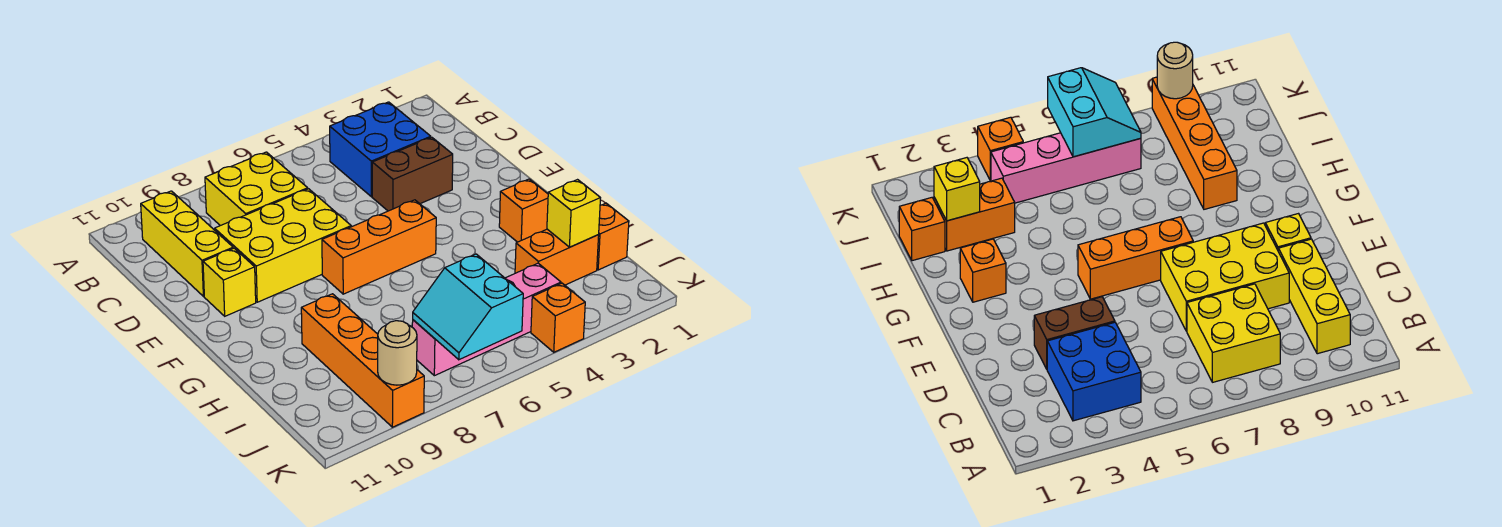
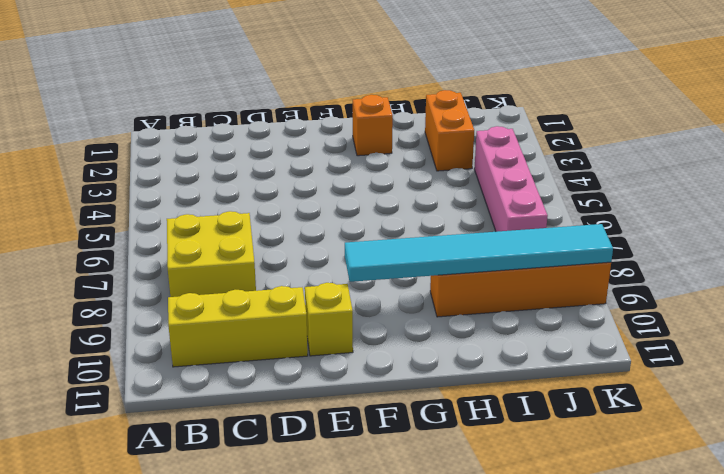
cyan 1x6 tile [345,224,613,282] -> tan 1x1 round brick [378,321,417,385]
none -> blue 2x2 brick [330,102,431,197]
none -> brown 1x2 brick [372,137,453,211]
none -> yellow 2x3 brick [215,189,351,302]

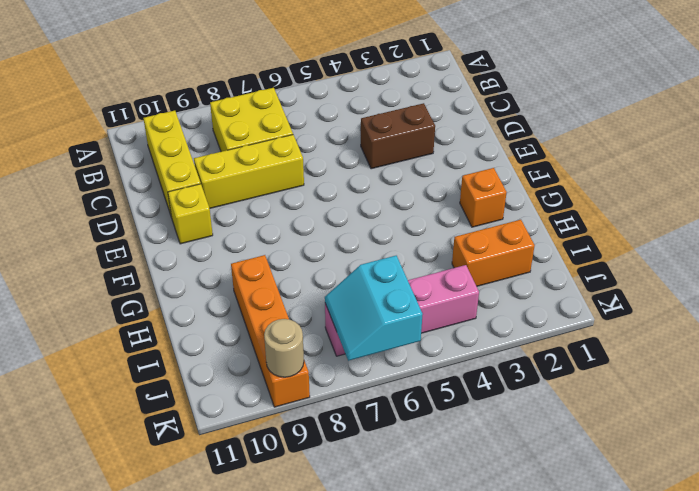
yellow 1x3 brick [194,135,304,208] -> yellow 2x3 brick [215,189,351,302]
none -> blue 2x2 brick [330,102,431,197]
none -> orange 1x3 brick [322,200,436,294]
none -> orange 1x1 brick [597,203,629,270]

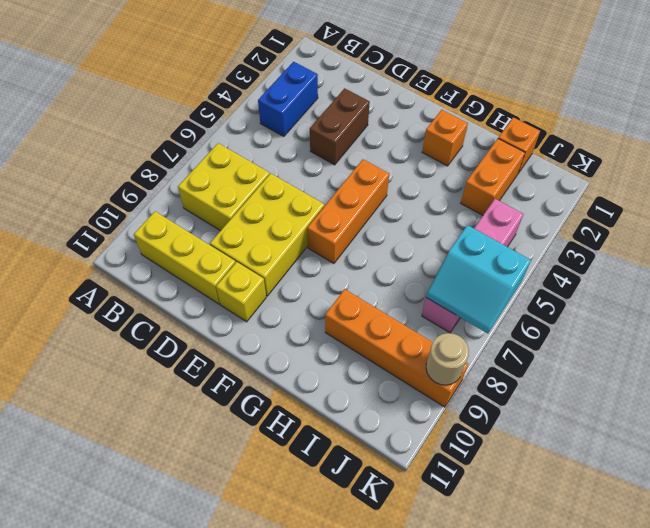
blue 1x2 brick [258,62,318,137] -> blue 2x2 brick [330,102,431,197]
none -> orange 1x1 brick [531,283,585,352]
none -> yellow 1x1 brick [547,180,600,247]

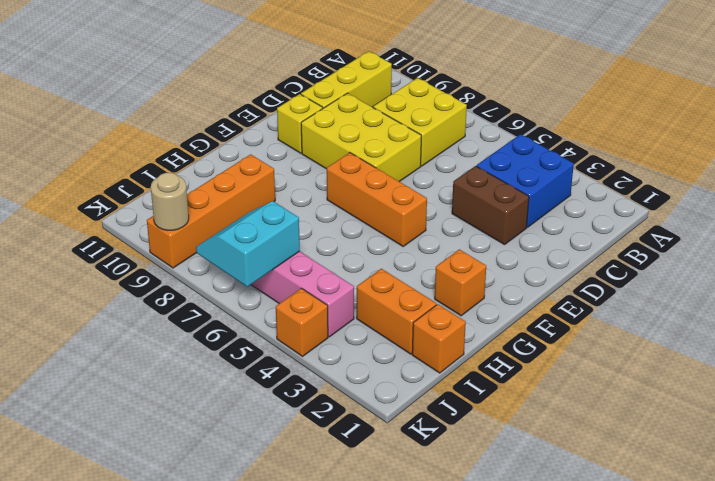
none -> yellow 1x1 brick [547,180,600,247]

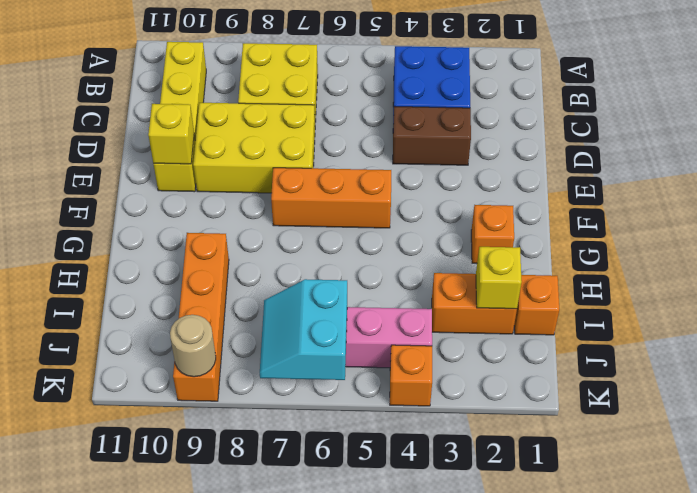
yellow 1x1 brick [148,104,194,164] -> none

